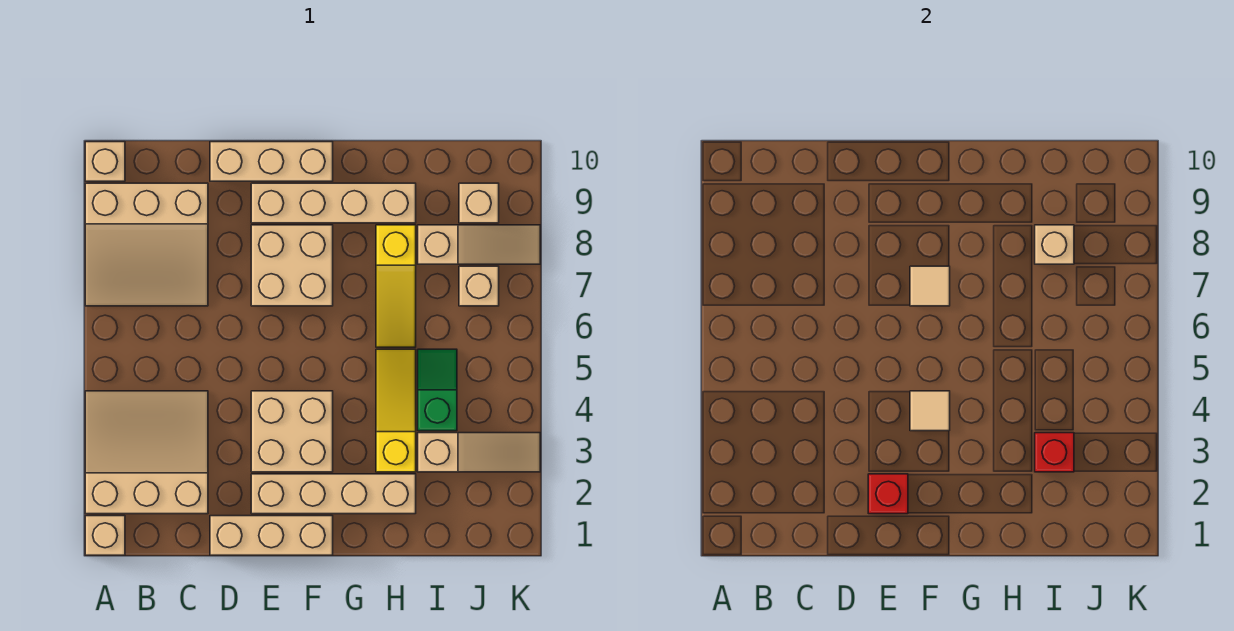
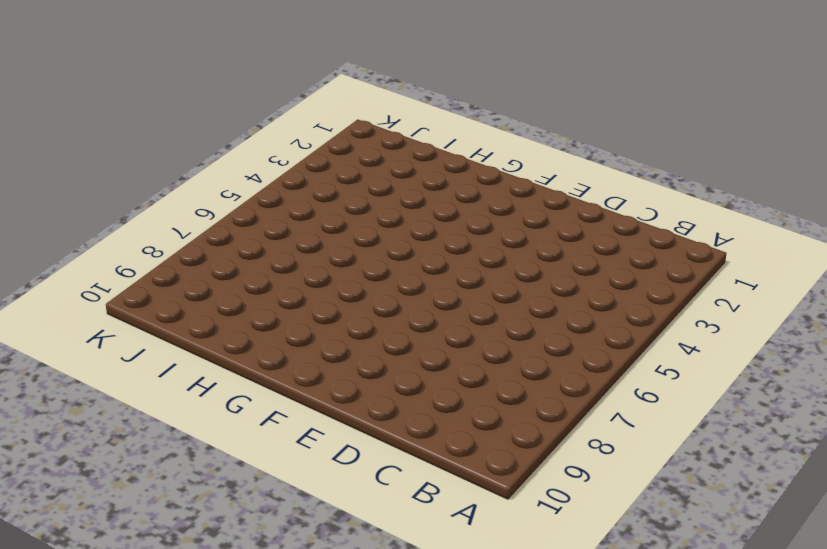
none -> tan 1x1 brick [85,516,125,555]
none -> tan 3x3 slope [85,391,208,514]
none -> tan 3x3 slope [85,183,208,306]

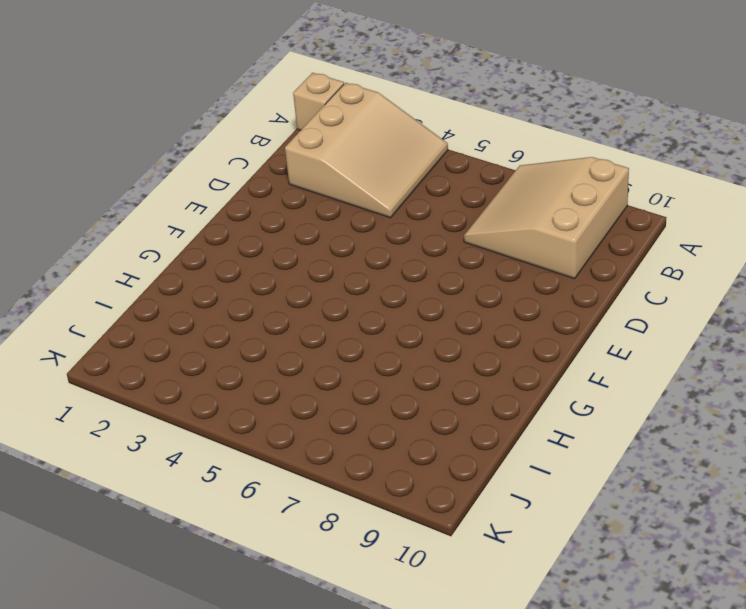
none -> tan 1x1 brick [85,142,125,181]
none -> tan 1x3 brick [210,516,333,555]
none -> tan 1x3 brick [210,142,333,181]

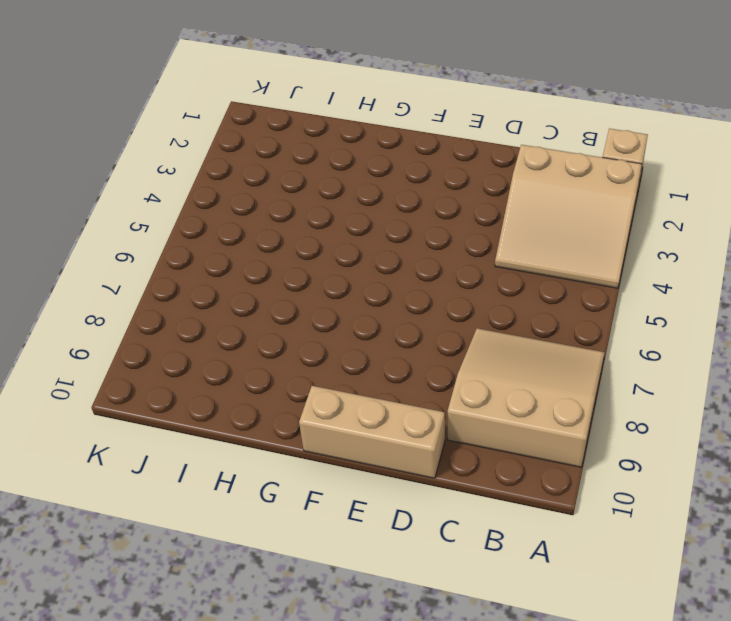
none -> tan 1x1 brick [85,142,125,181]
none -> tan 1x3 brick [210,516,333,555]
none -> tan 1x4 brick [251,474,416,514]

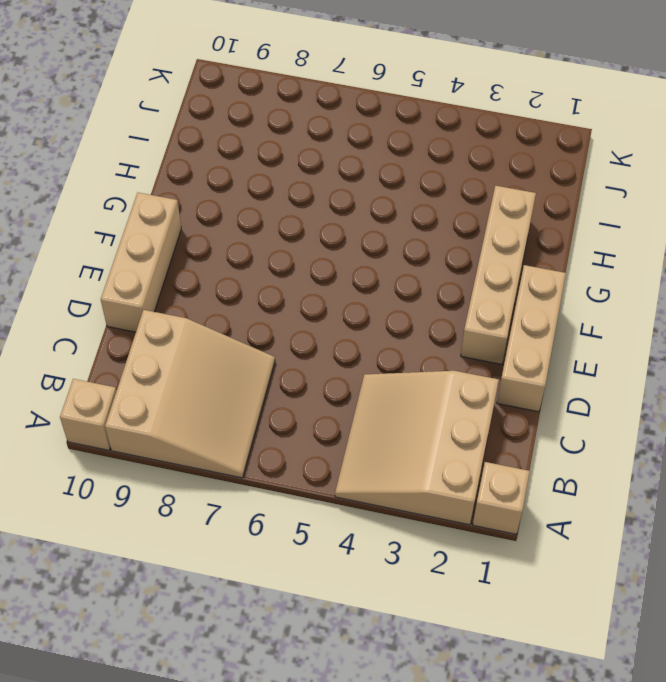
none -> tan 2x2 brick [251,391,333,472]
none -> tan 2x2 brick [251,225,333,306]
none -> tan 1x4 brick [251,183,416,223]

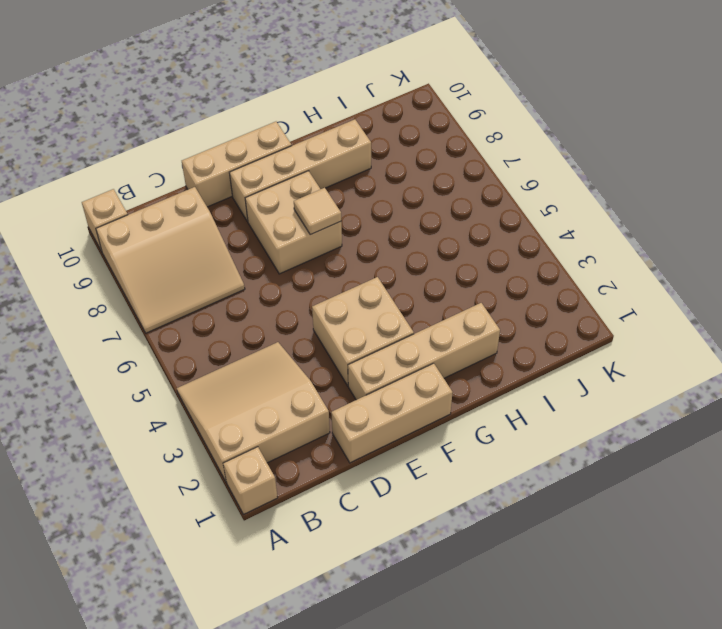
none -> yellow 1x3 slope [376,349,416,472]
none -> yellow 1x3 slope [376,225,416,347]
none -> tan 1x3 slope [418,433,540,472]

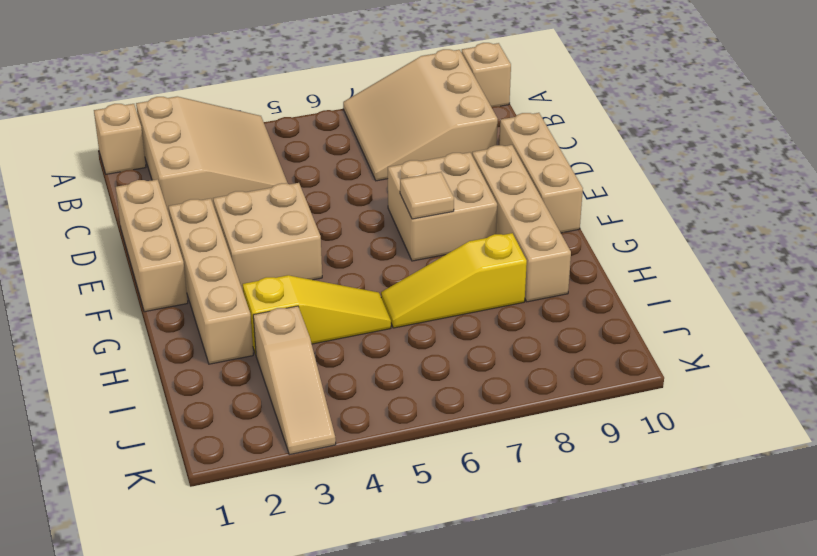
none -> green 1x2 slope [418,349,457,431]
none -> tan 1x3 slope [418,225,540,264]
none -> tan 1x1 brick [459,266,499,306]

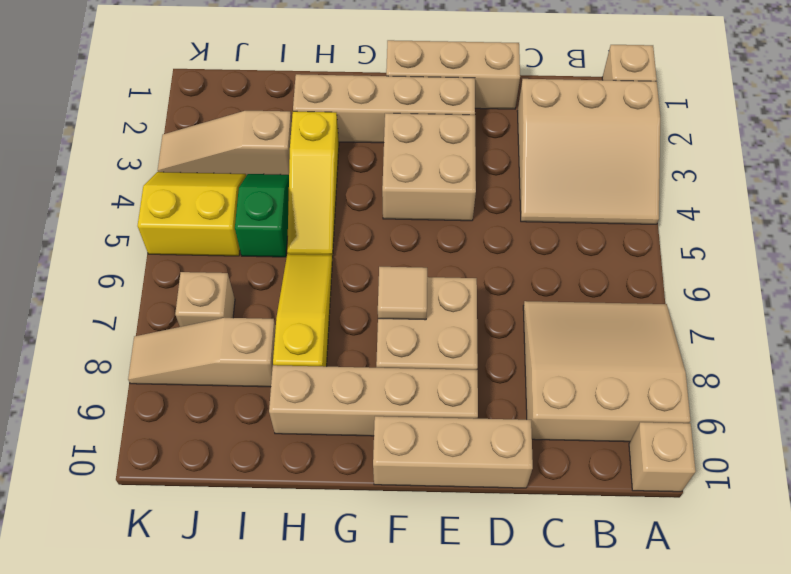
green 1x2 slope [235,174,289,257] -> green 1x2 slope turned to [418,349,457,431]
yellow 2x2 slope [138,172,246,256] -> none
none -> tan 1x1 brick [459,183,499,223]
none -> red 1x1 brick [868,474,908,514]
none -> tan 1x1 tile [910,391,950,431]

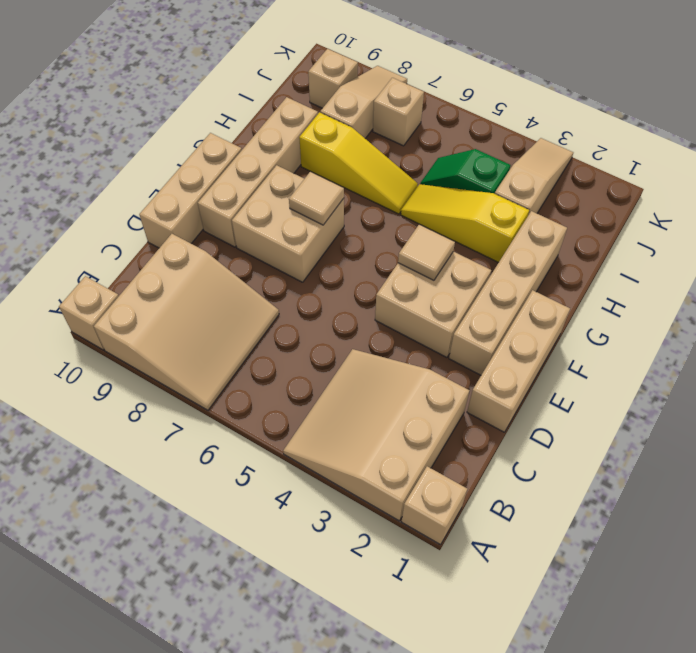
none -> red 1x1 brick [868,474,908,514]
none -> red 1x1 brick [1035,433,1074,472]
none -> tan 1x1 brick [1035,225,1074,264]

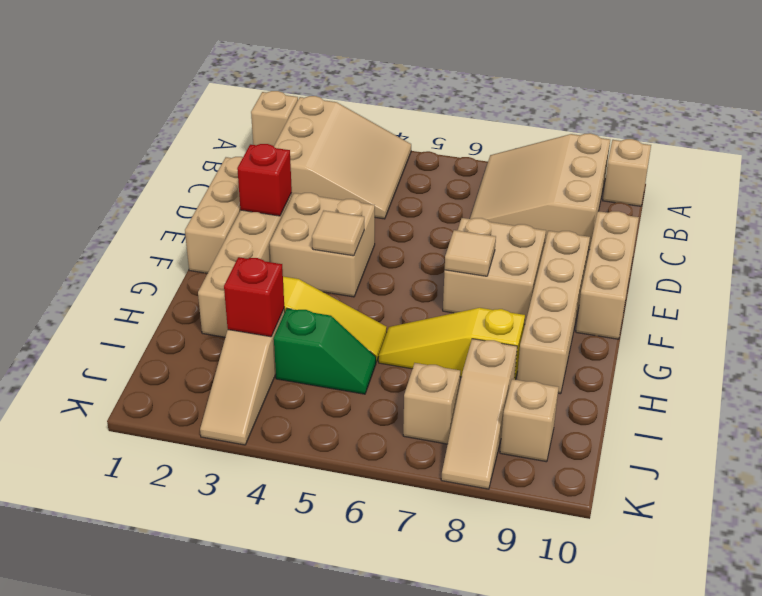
none -> tan 1x1 brick [1035,225,1074,264]

